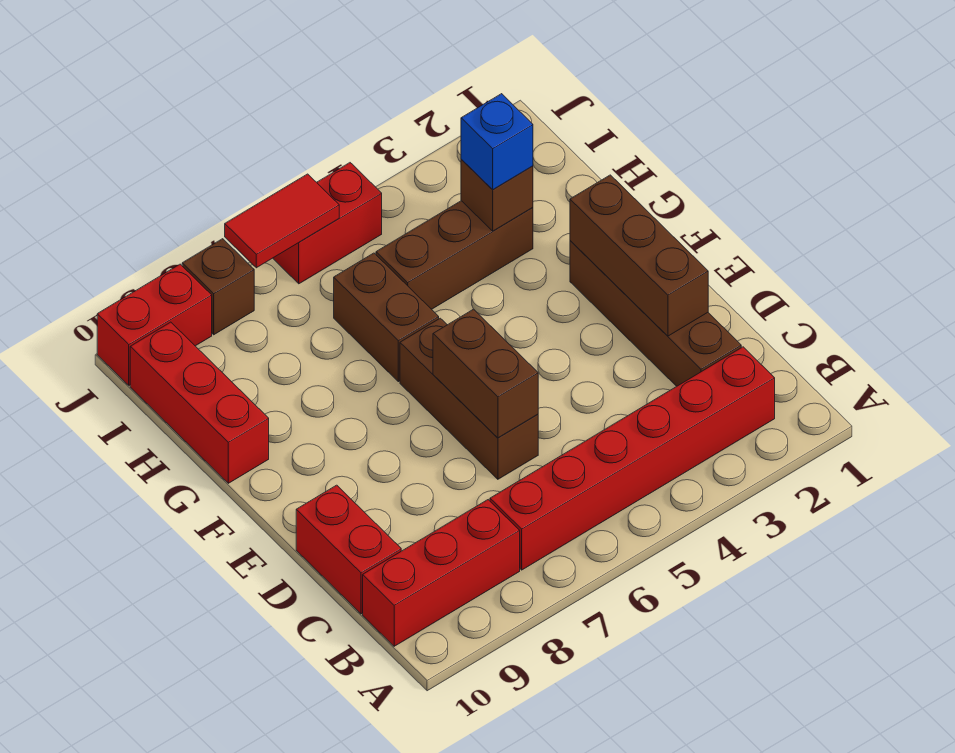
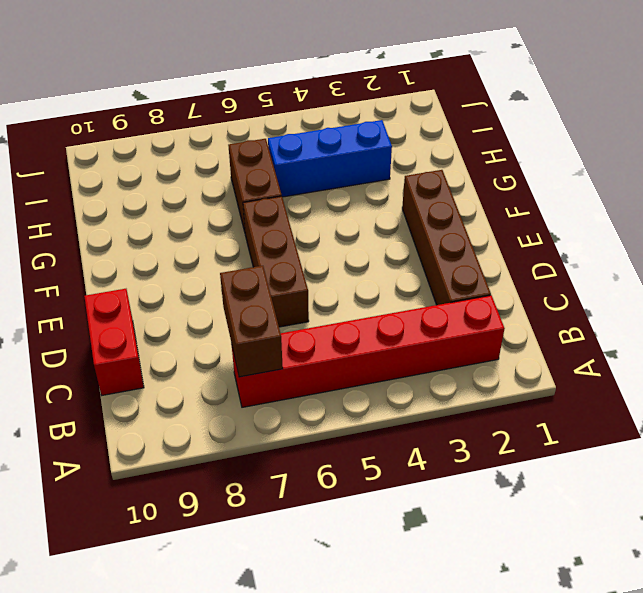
brown 1x2 brick [220,266,283,377] -> brown 1x2 brick moved to [433,309,538,438]
blue 1x3 brick [268,120,392,197] -> brown 1x3 brick [376,201,533,309]
none -> red 1x3 brick [363,500,520,646]
none -> red 1x3 brick [130,322,269,483]
none -> red 1x2 brick [273,163,382,284]

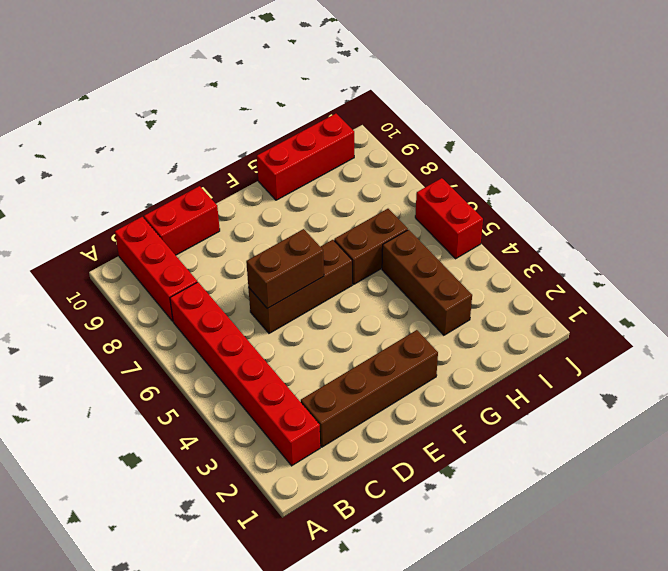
none -> brown 1x1 brick [182,239,254,335]
none -> red 1x2 brick [97,264,212,385]
none -> brown 1x3 brick [570,175,708,336]

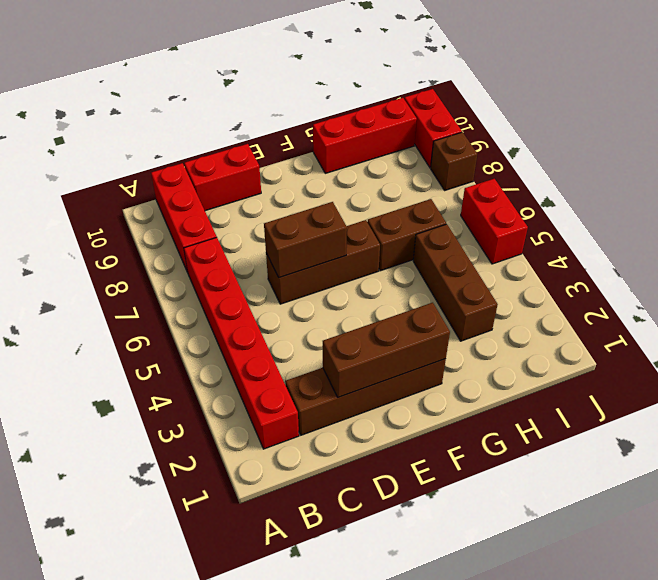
none -> brown 1x1 brick [461,160,533,231]
none -> red 1x2 tile [225,174,339,268]
none -> blue 1x1 brick [461,94,533,190]

